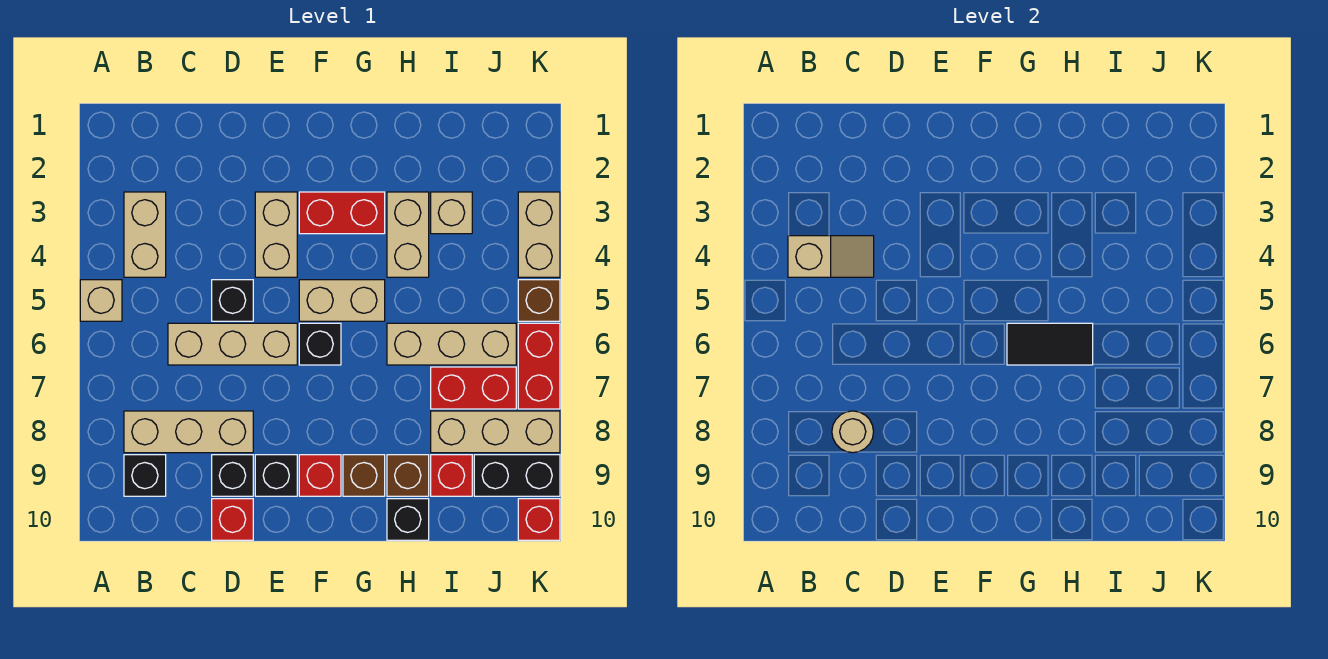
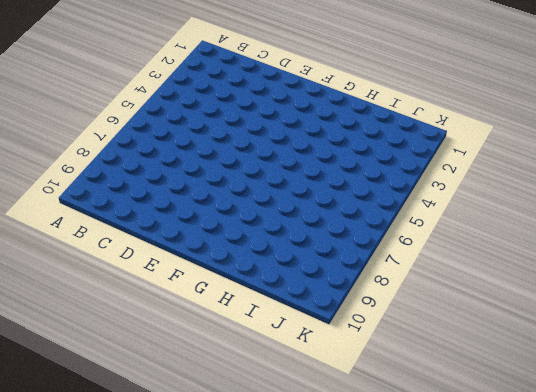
none -> tan 1x1 brick [80,280,122,321]
none -> tan 1x2 brick [124,192,166,277]
none -> tan 1x3 brick [124,411,253,453]
none -> black 1x1 brick [124,455,166,496]

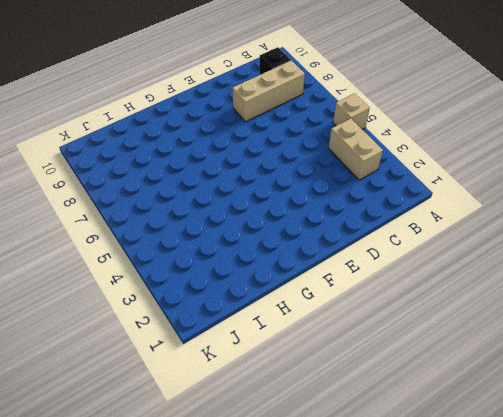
none -> tan 1x3 brick [168,323,297,365]
none -> black 1x1 brick [212,280,253,321]
none -> black 1x1 brick [212,455,253,496]
none -> red 1x1 brick [212,499,253,540]

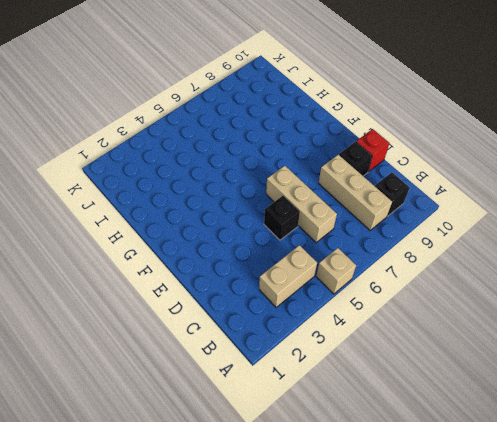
none -> tan 1x2 brick [255,192,297,277]
none -> black 1x1 brick [255,455,297,496]
none -> red 1x2 brick [299,192,385,234]
none -> tan 1x2 brick [299,280,385,321]

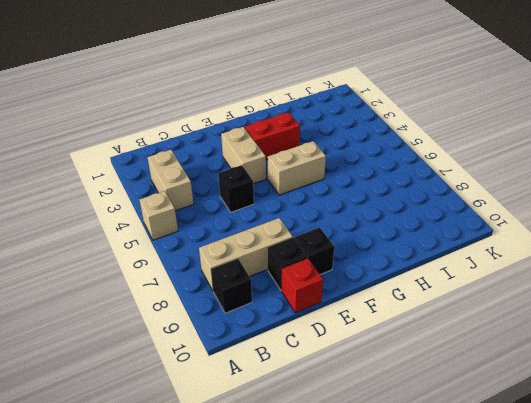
none -> tan 1x3 brick [168,323,297,365]
none -> black 1x1 brick [299,323,341,365]
none -> red 1x1 brick [299,455,341,496]
none -> brown 1x1 brick [343,455,385,496]

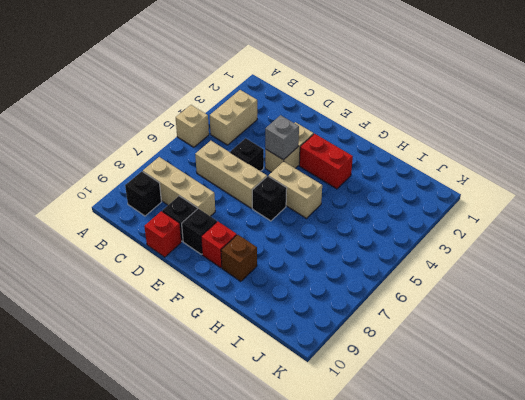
grey 1x1 brick [265,115,299,160] -> none
none -> tan 1x2 brick [387,192,429,277]
none -> tan 1x3 brick [387,323,516,365]
none -> brown 1x1 brick [387,455,429,496]
none -> black 1x1 brick [387,499,429,540]

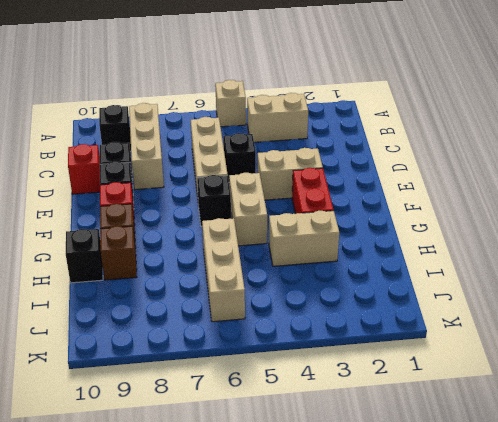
none -> tan 1x1 brick [431,192,472,234]
none -> red 1x2 brick [431,367,516,409]
none -> tan 1x3 brick [431,411,560,453]
none -> red 1x1 brick [431,455,472,496]

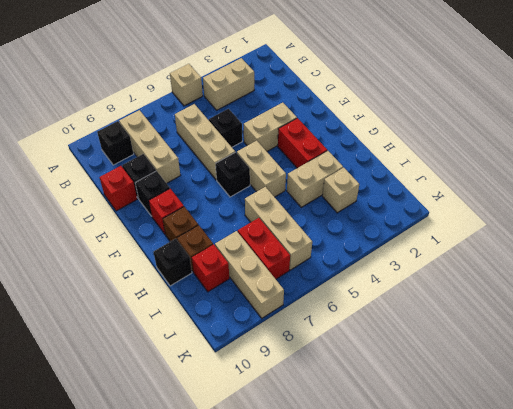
none -> black 1x2 brick [474,455,560,496]
none -> tan 1x2 brick [518,192,560,277]
none -> brown 1x1 brick [518,280,560,321]
none -> red 1x2 brick [518,323,560,409]

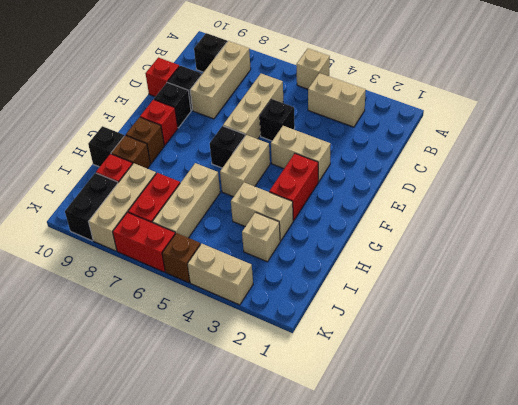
none -> red 1x1 brick [518,499,560,540]
none -> tan 1x2 slope [788,236,874,277]
none -> tan 1x1 round brick [832,411,874,453]
none -> black 1x2 tile [1007,323,1093,365]

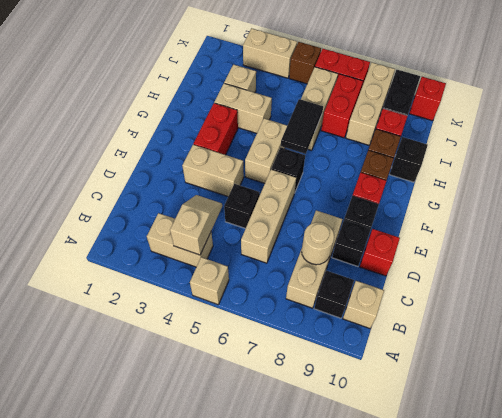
tan 1x1 brick [343,281,384,328] -> none

